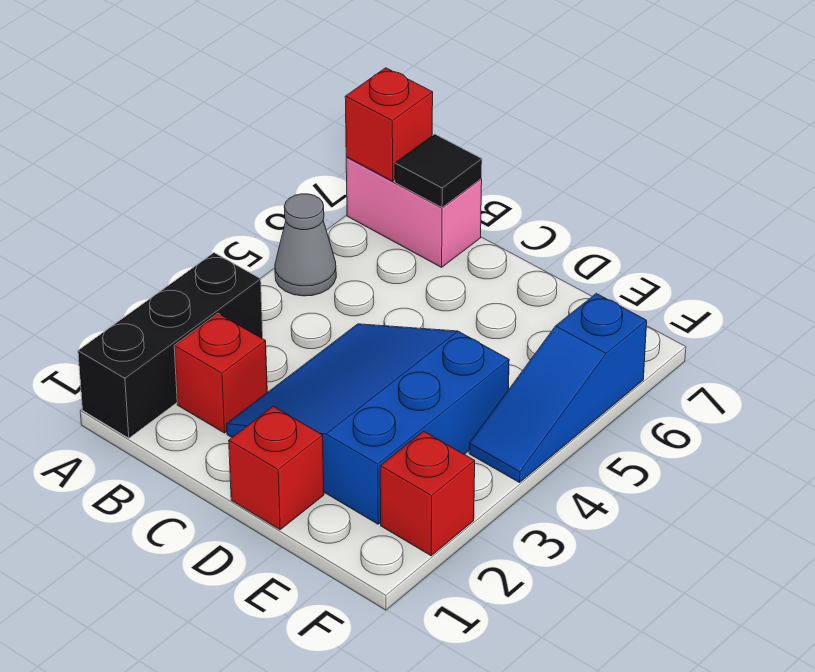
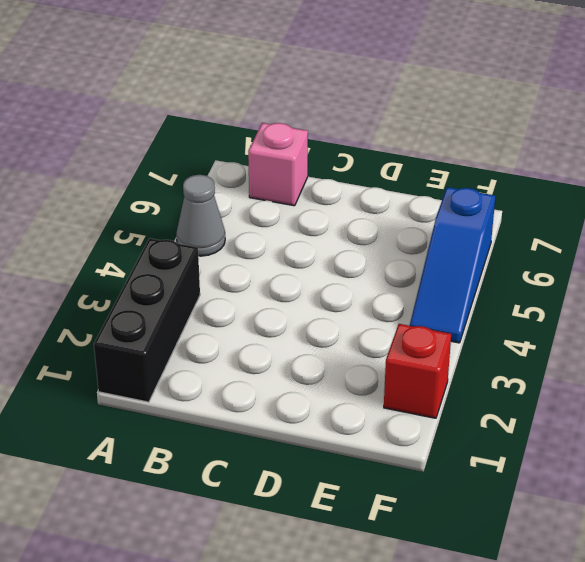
pink 1x1 brick [248,123,308,206] -> pink 1x2 brick [346,157,482,267]
none -> red 1x1 brick [174,314,267,433]
none -> blue 3x3 slope [227,324,509,524]

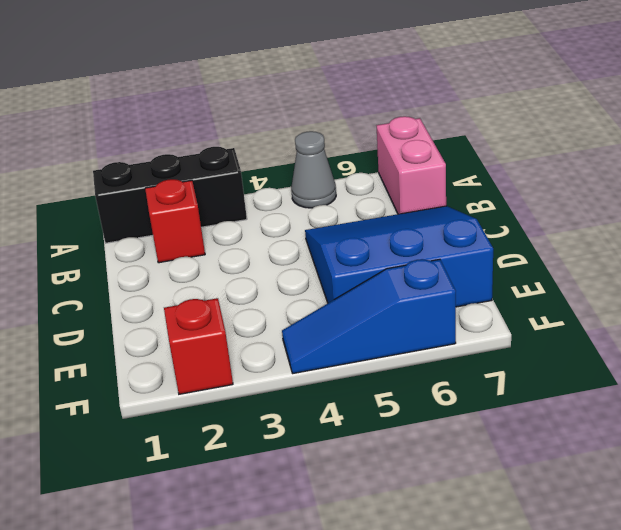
blue 3x3 slope [305,206,493,307] -> blue 3x3 slope moved to [227,324,509,524]
none -> red 1x1 brick [229,406,324,530]
none -> red 1x1 brick [345,68,433,181]

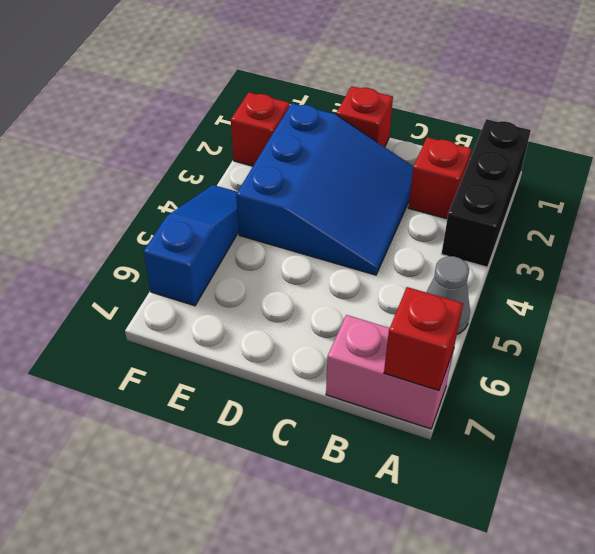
none -> black 1x1 tile [395,134,482,208]

